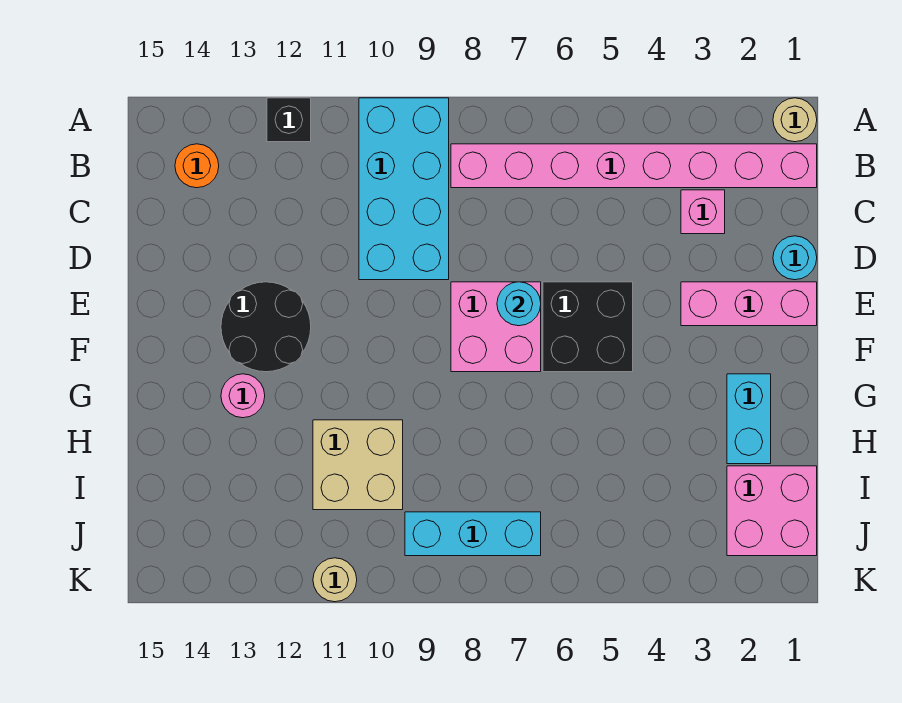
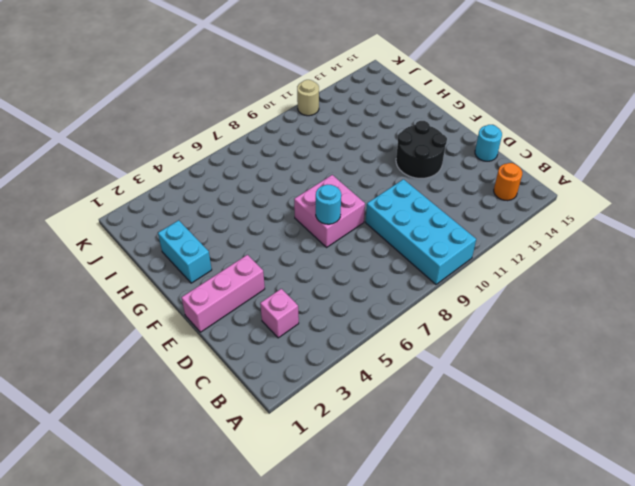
cyan 1x1 round brick [475,125,502,161] -> cyan 1x1 round brick moved to [773,236,817,280]
none -> tan 1x1 round brick [773,98,817,142]
none -> black 1x1 brick [267,98,311,142]
none -> pink 1x8 brick [451,144,817,188]

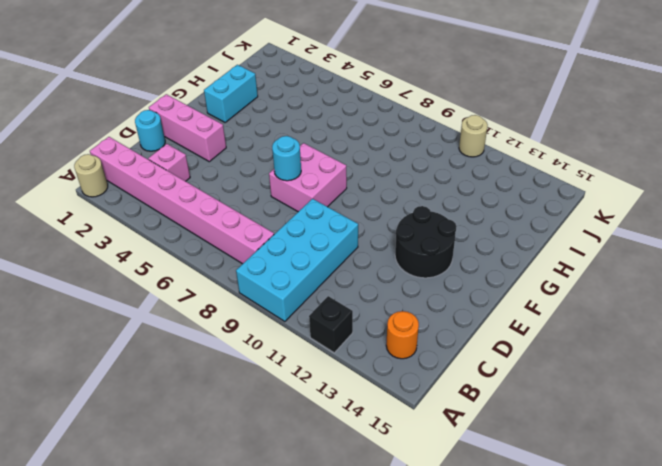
none -> black 2x2 brick [543,282,633,372]
none -> pink 1x1 round brick [221,374,265,418]
none -> tan 2x2 brick [313,420,403,510]

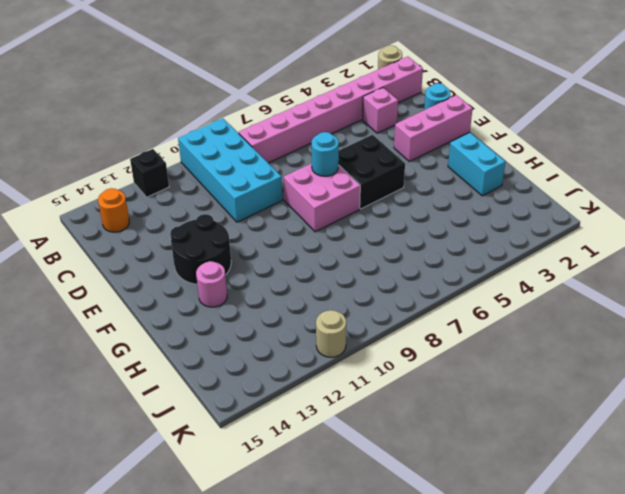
none -> tan 2x2 brick [313,420,403,510]
none -> pink 2x2 brick [727,466,817,556]
none -> cyan 1x3 brick [405,512,541,556]

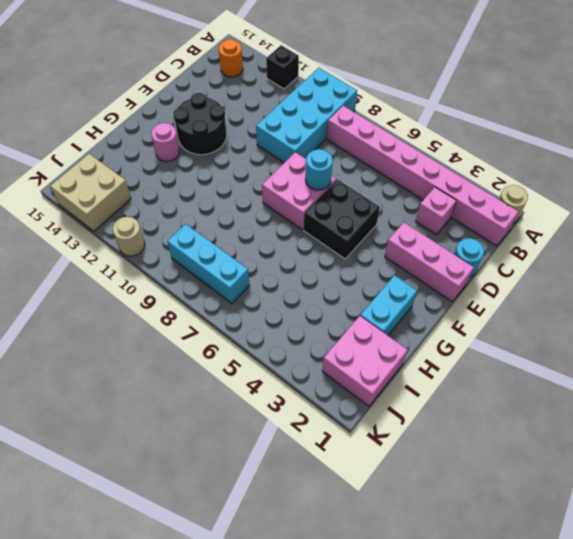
tan 2x2 brick [51,154,131,231] -> tan 2x2 brick moved to [313,420,403,510]

